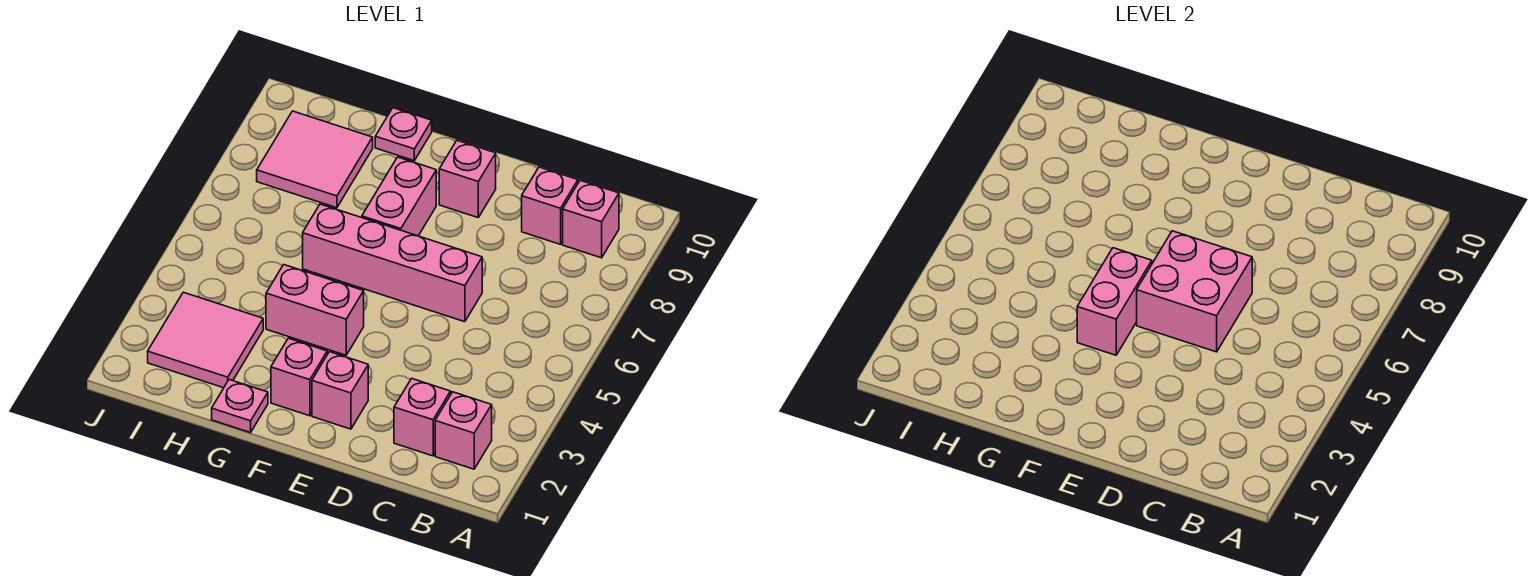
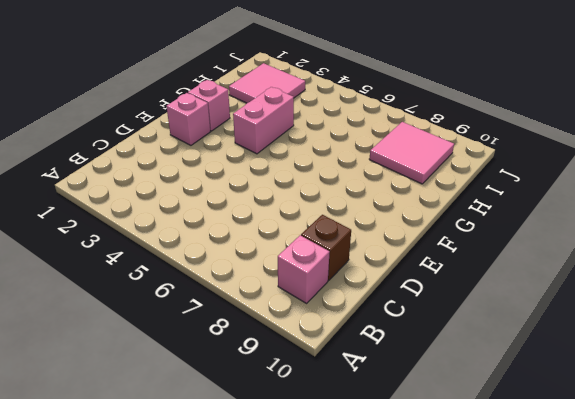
brown 1x1 brick [301,215,351,281] -> pink 1x1 brick [522,167,578,244]
none -> pink 1x1 brick [435,392,492,469]
none -> pink 1x1 brick [394,379,451,456]
none -> pink 1x4 brick [303,204,482,322]

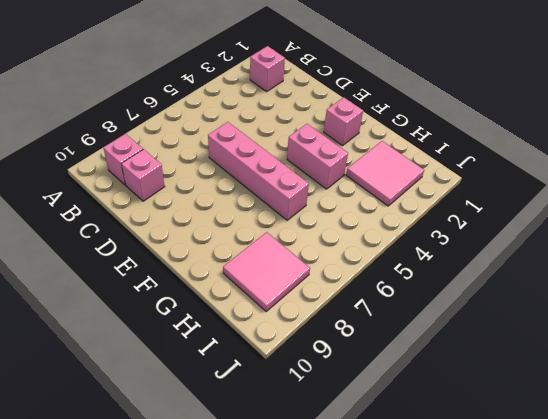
none -> pink 1x1 brick [394,379,451,456]
none -> pink 1x1 brick [312,352,368,429]
none -> pink 1x1 brick [439,140,496,218]

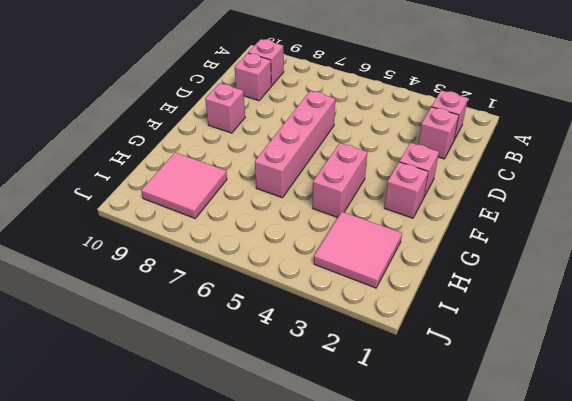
none -> pink 1x2 brick [362,157,436,236]
none -> pink 1x1 plate [212,380,268,433]
none -> pink 1x1 plate [375,108,432,161]

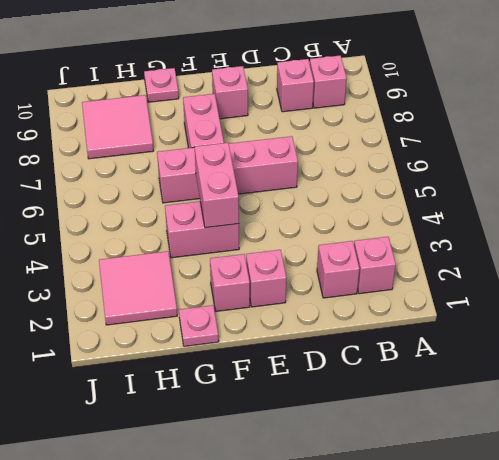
none -> pink 2x2 brick [1137,231,1252,352]

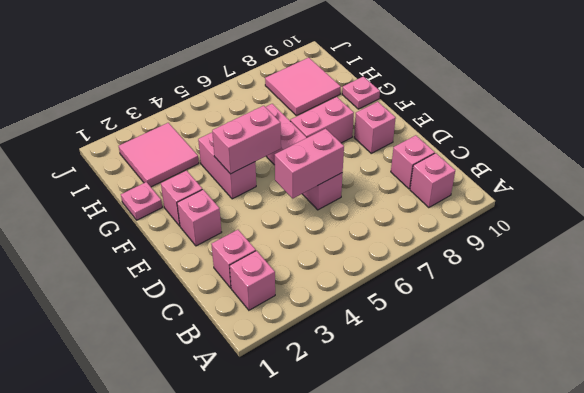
pink 1x2 brick [275,129,344,198] -> pink 2x2 brick [1137,231,1252,352]

